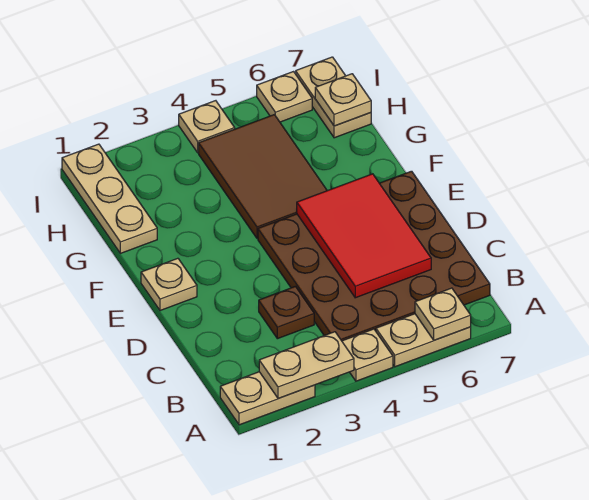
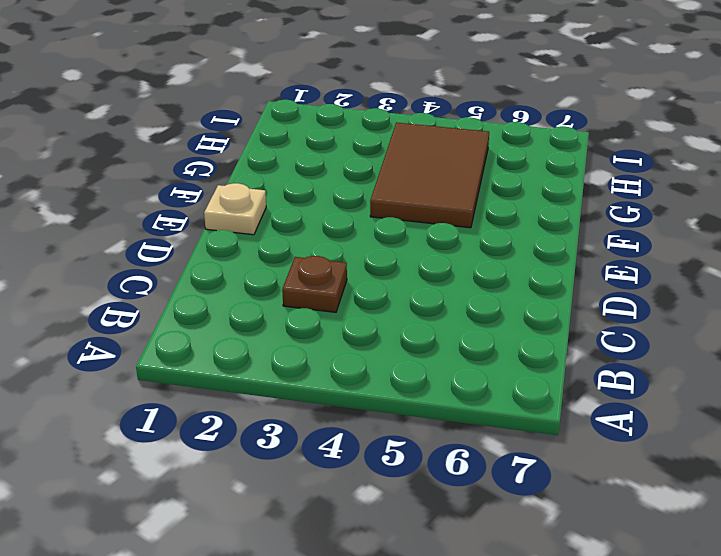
none -> tan 1x2 plate [220,372,315,425]
none -> tan 1x1 plate [342,329,393,381]
none -> tan 1x2 plate [376,314,471,367]

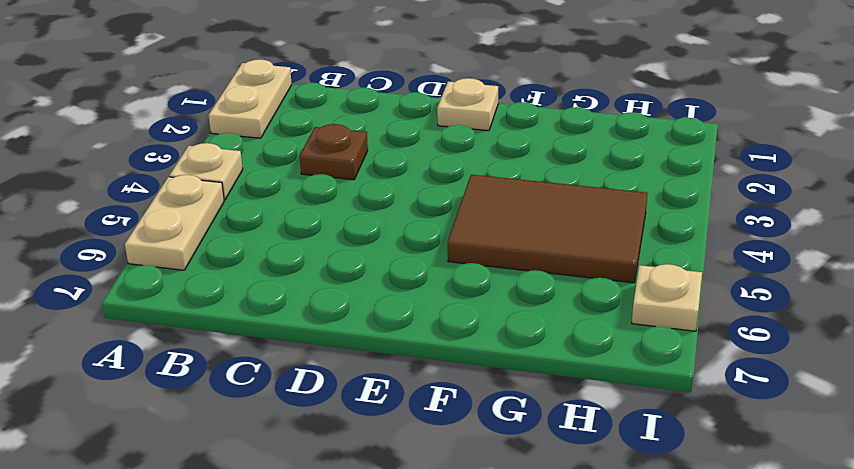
none -> brown 4x4 plate [258,171,490,341]
none -> tan 1x3 plate [62,144,157,253]
none -> tan 1x2 plate [296,57,371,138]

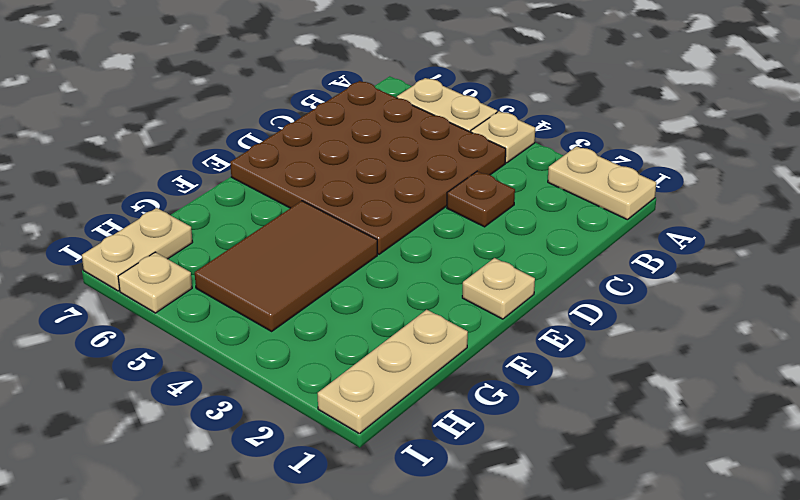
none -> tan 1x1 plate [179,101,235,153]
none -> tan 1x2 plate [259,332,354,399]
none -> tan 1x1 plate [415,288,471,340]

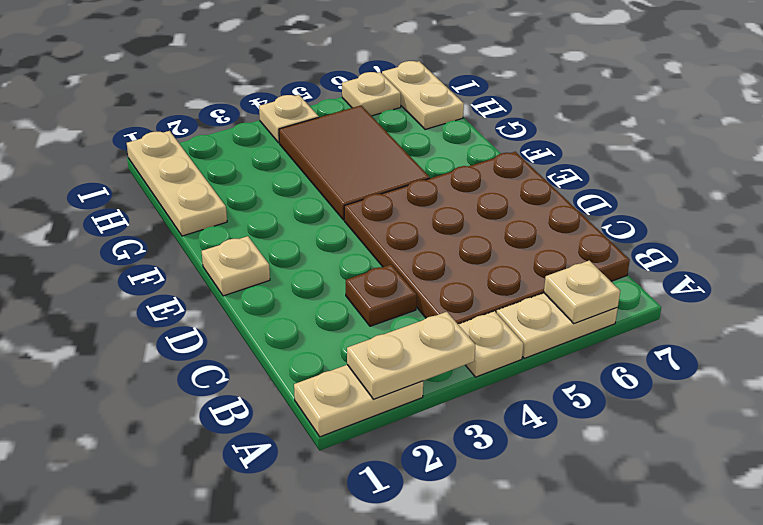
none -> red 2x3 tile [297,174,431,298]
none -> tan 1x1 plate [315,74,371,126]

